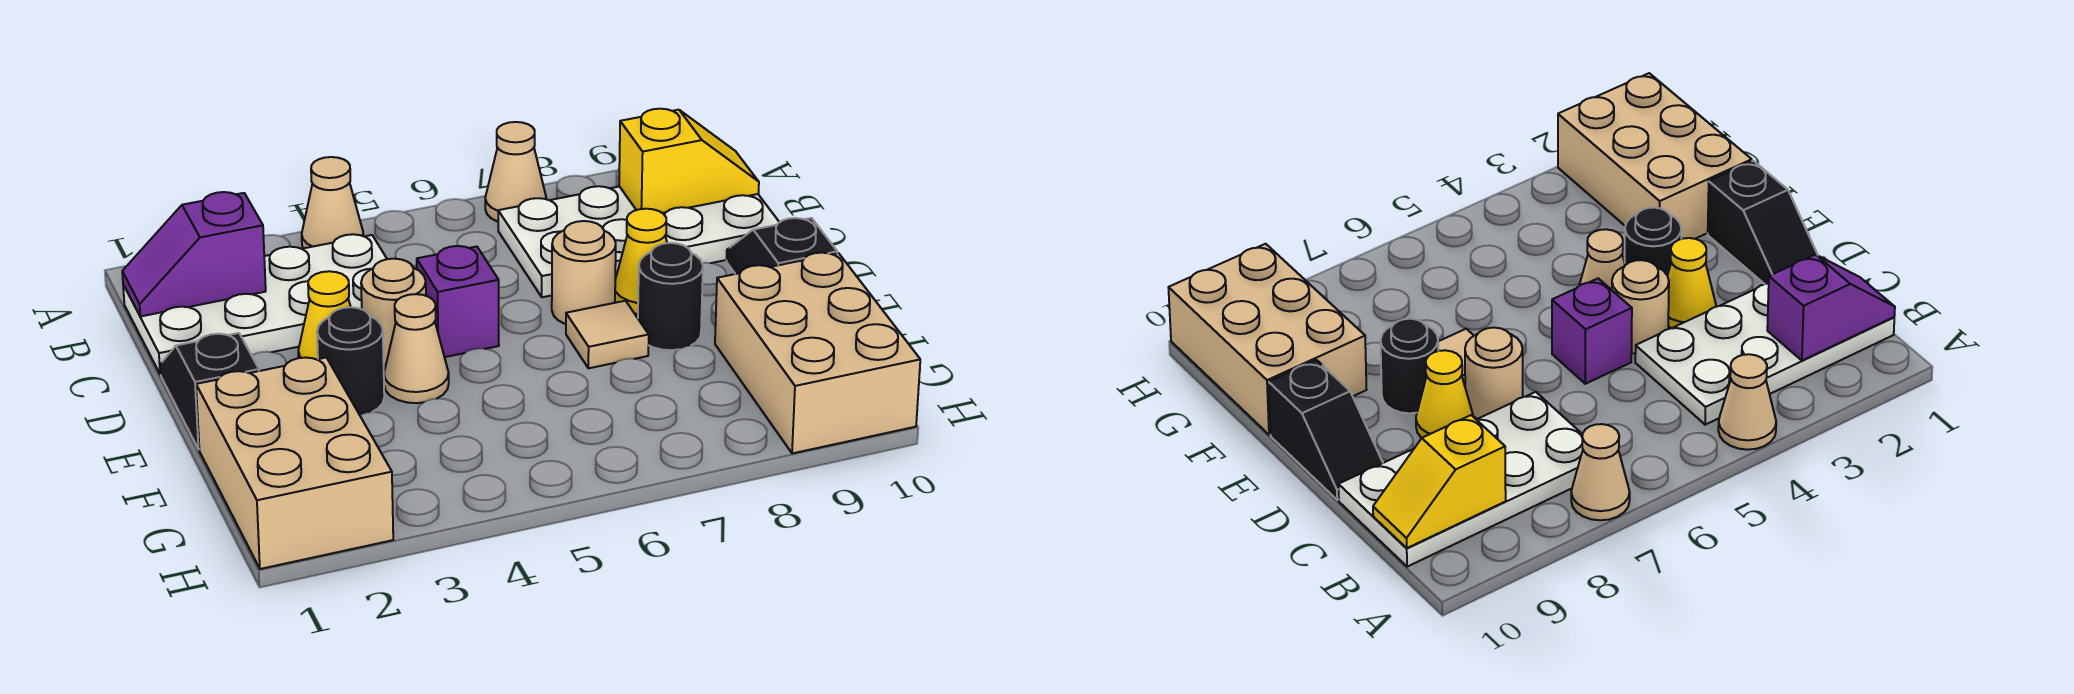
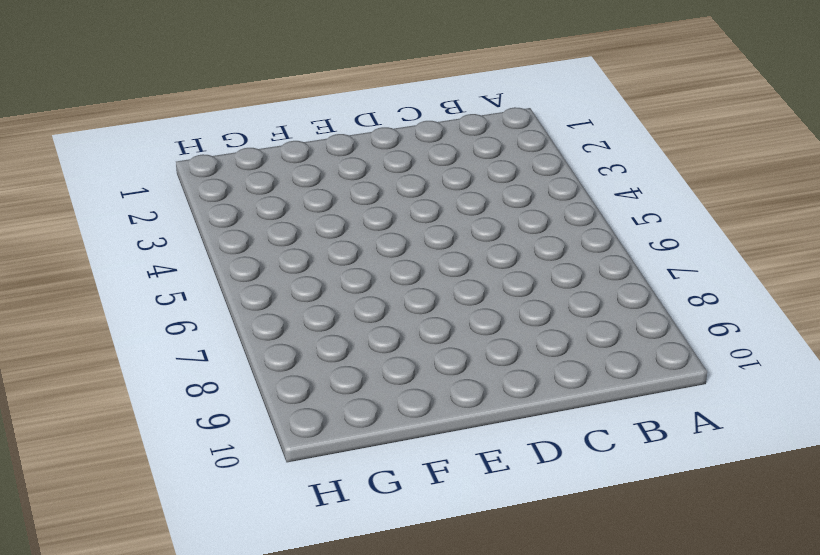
none -> tan 1x1 cone [302,157,363,248]
none -> tan 1x1 cone [485,122,546,222]
none -> white 2x4 plate [123,234,387,375]

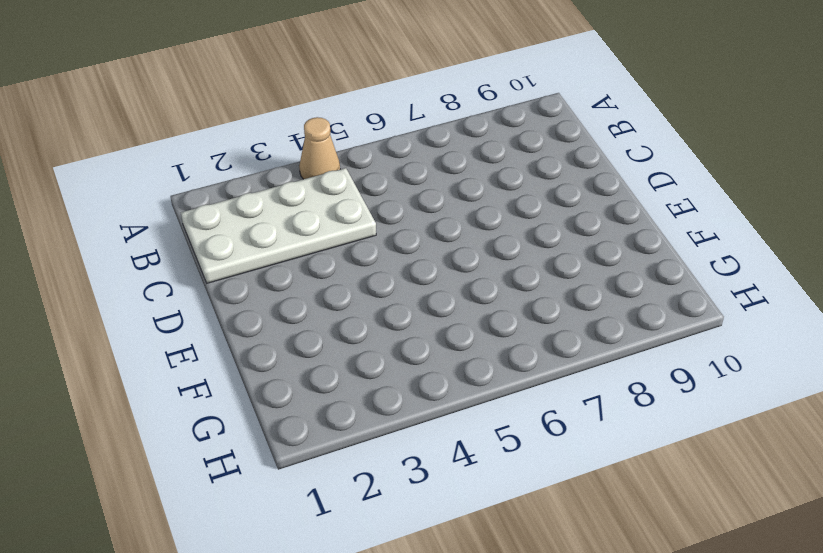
none -> tan 1x1 cone [485,122,546,222]
none -> white 2x4 plate [498,186,779,297]
none -> black 1x2 slope [160,333,259,449]

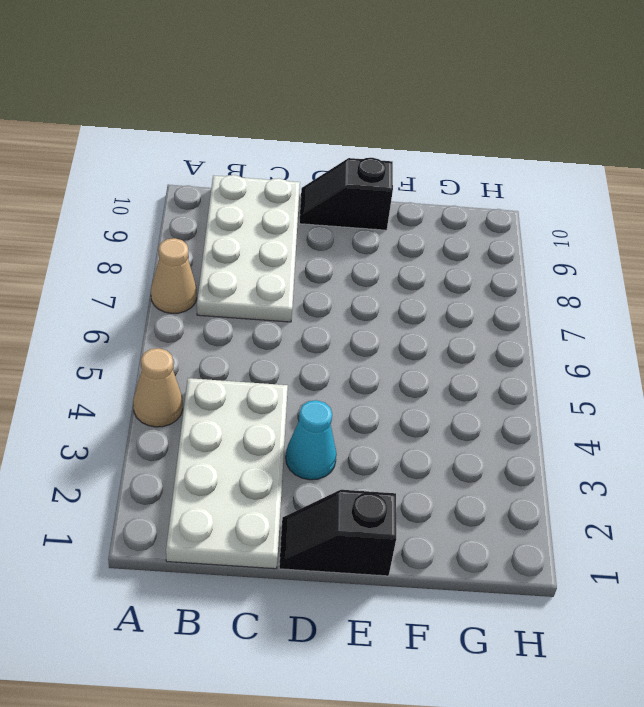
cyan 1x1 cone [286,400,337,480] -> yellow 1x1 cone [298,271,351,359]
none -> tan 1x1 round brick [361,259,426,366]
none -> purple 1x1 brick [417,246,499,357]
none -> tan 1x1 round brick [552,221,616,324]

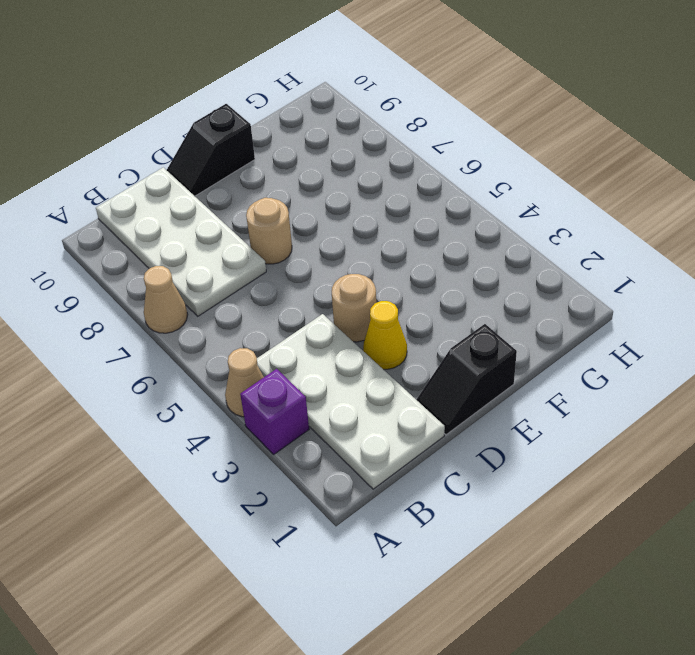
purple 1x1 brick [240,369,309,454] -> purple 1x1 brick moved to [417,246,499,357]
none -> yellow 1x1 cone [615,209,667,314]
none -> black 1x1 round brick [317,307,384,415]
none -> tan 1x1 cone [384,294,449,403]

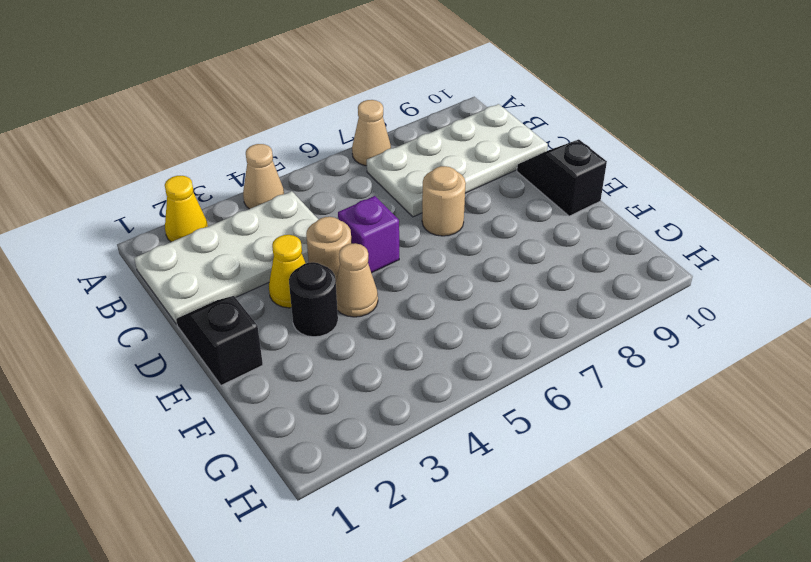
yellow 1x1 cone [165,176,208,242] -> yellow 1x1 cone moved to [615,209,667,314]
none -> tan 1x1 tile [566,301,649,368]
none -> black 1x1 round brick [638,243,703,350]
none -> tan 2x3 brick [196,357,393,569]

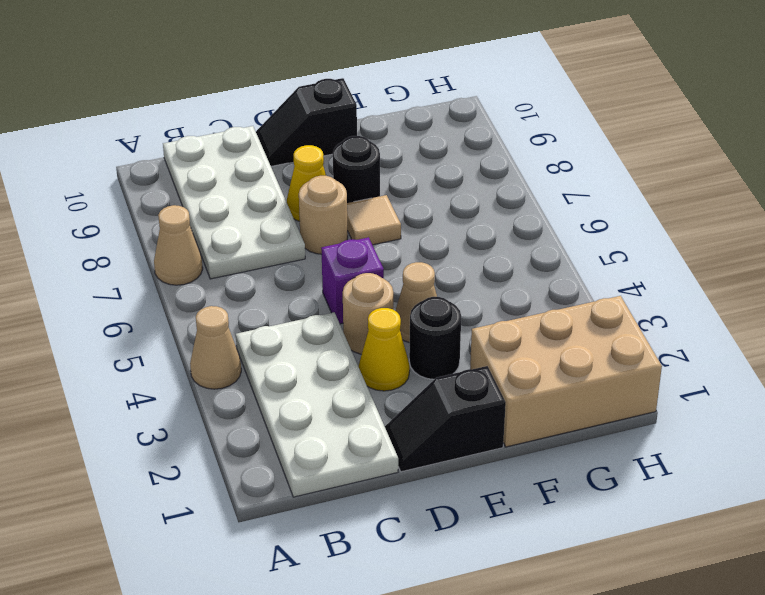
none -> tan 2x3 brick [715,253,920,453]
none -> purple 1x2 slope [122,192,266,316]
none -> yellow 1x2 slope [619,109,759,213]

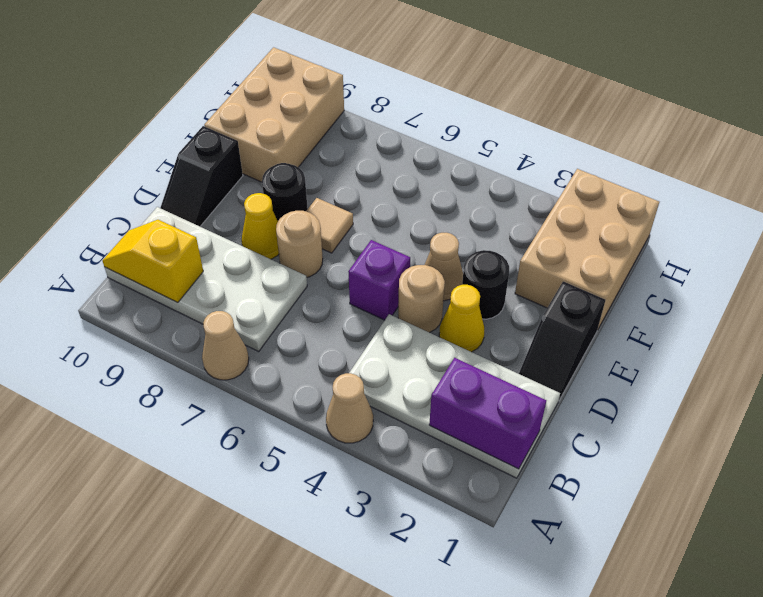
purple 1x2 brick [429,358,546,469] -> purple 1x2 slope [122,192,266,316]

